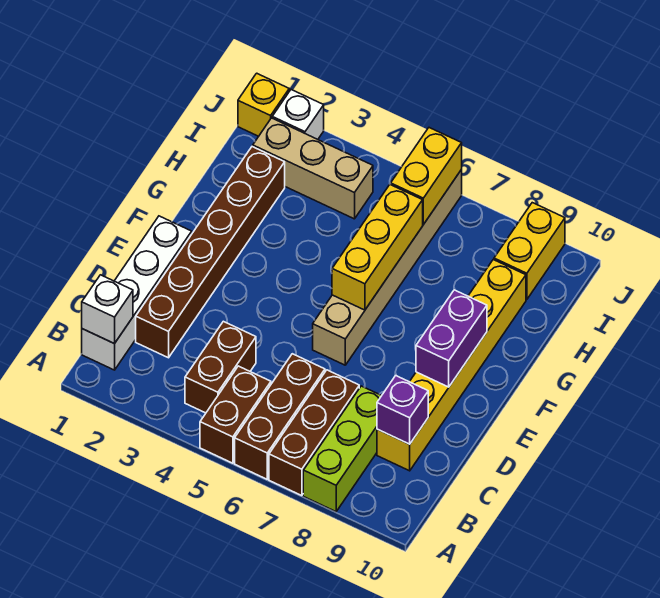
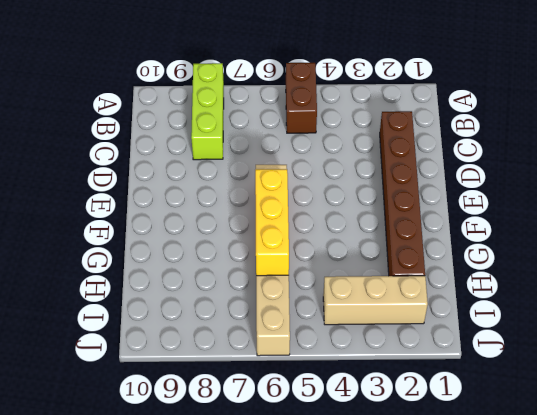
none -> brown 1x3 brick [235,354,325,479]
none -> brown 1x3 brick [269,370,359,496]
none -> white 1x4 brick [82,216,192,370]

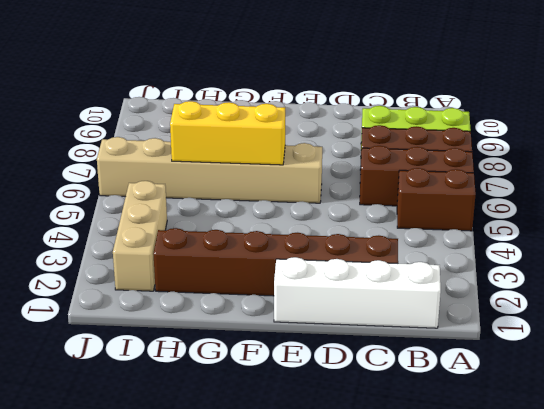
none -> brown 1x2 brick [185,321,256,413]
none -> yellow 1x6 brick [377,260,526,471]
none -> yellow 1x2 brick [494,203,565,300]

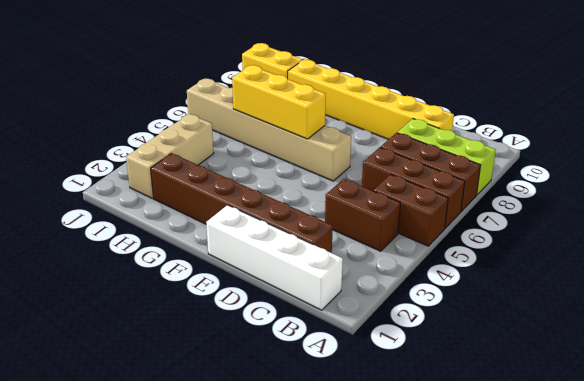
none -> yellow 1x1 brick [238,73,289,136]
none -> white 1x1 brick [272,90,324,139]
none -> white 1x1 brick [82,275,133,344]

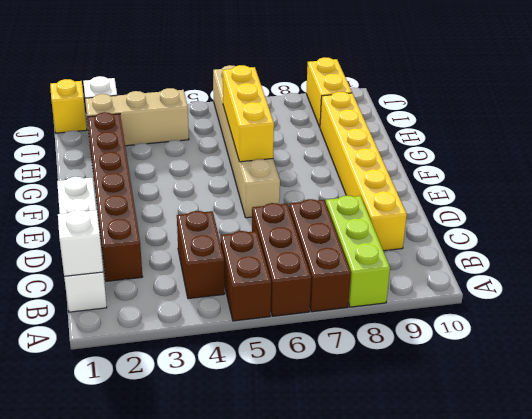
none -> purple 1x1 brick [377,375,428,444]
none -> purple 1x2 brick [416,290,487,387]
none -> yellow 1x2 brick [391,128,462,225]

